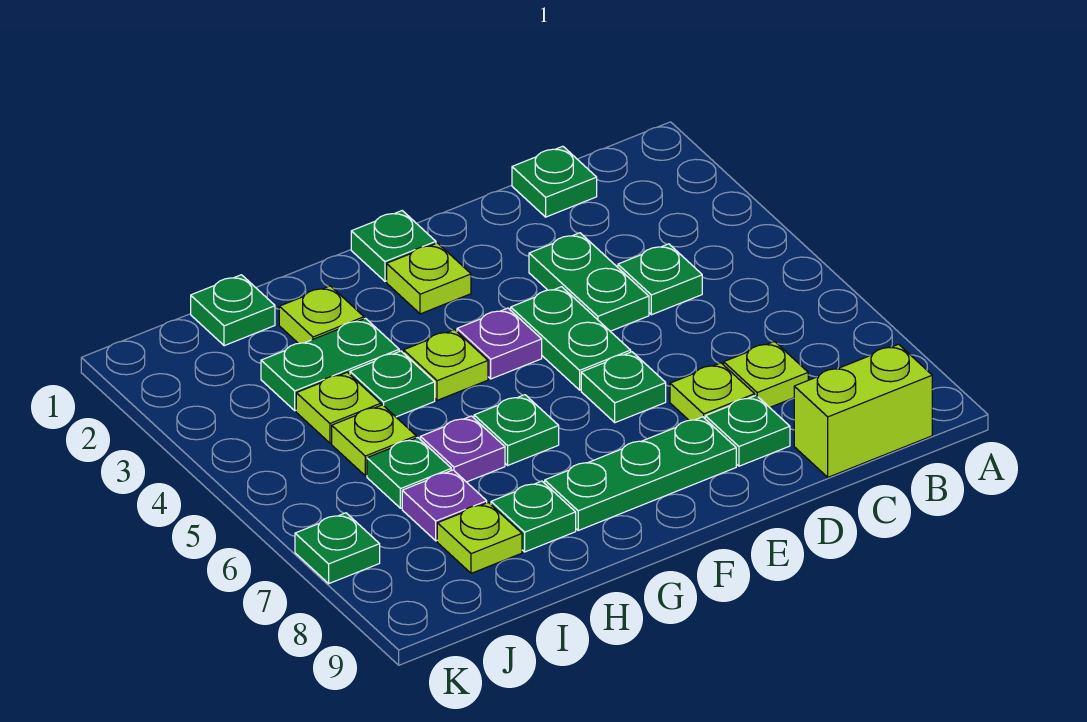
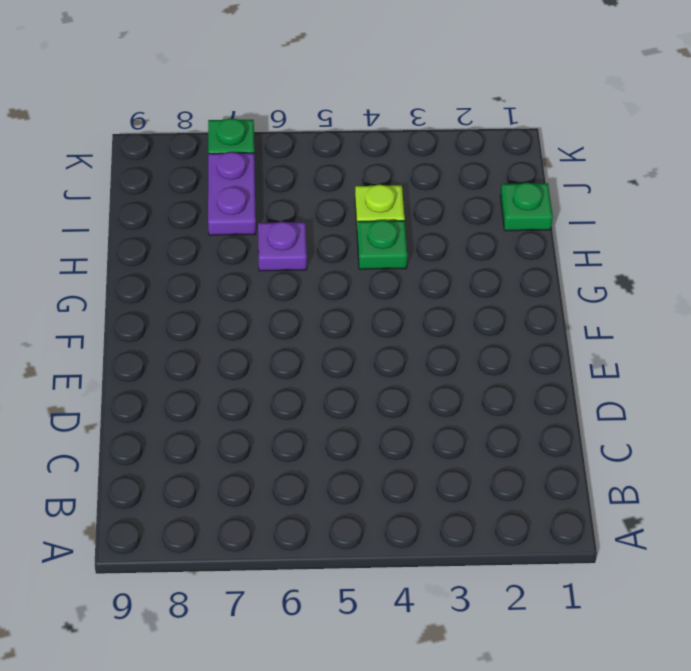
purple 1x2 plate [208,152,256,235] -> purple 1x1 plate [402,470,487,541]
none -> lime 1x2 brick [794,344,932,477]
none -> green 1x1 plate [512,146,597,217]
none -> green 1x1 plate [618,244,702,315]

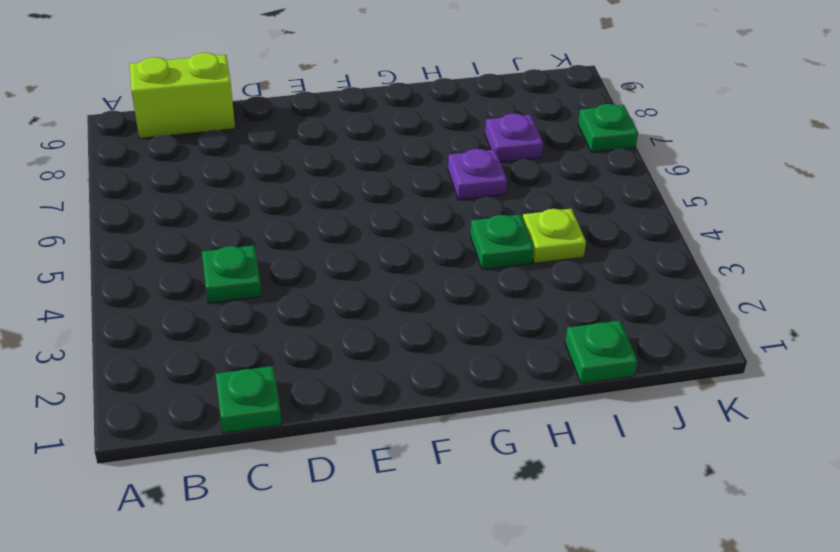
none -> lime 1x1 plate [724,342,808,407]
none -> green 1x2 plate [529,233,649,331]
none -> lime 1x1 plate [670,363,755,420]

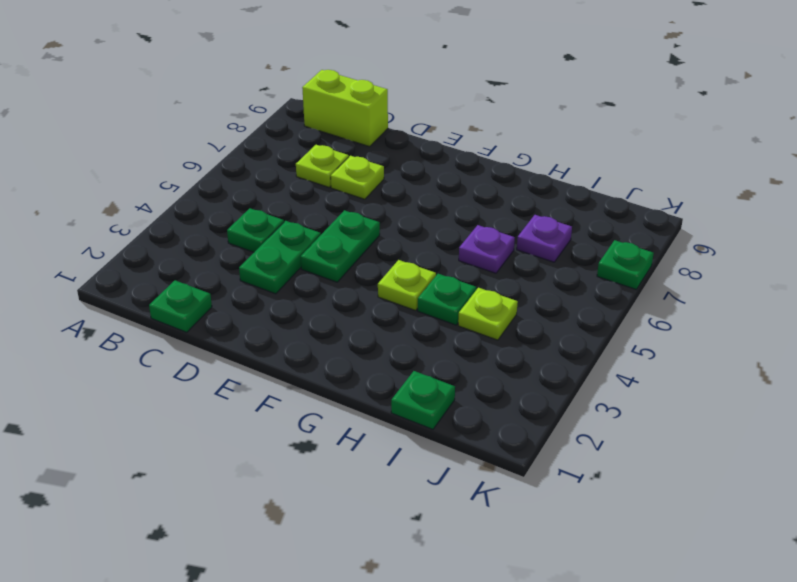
none -> green 1x1 plate [705,395,790,466]
none -> green 1x1 plate [581,352,666,423]
none -> green 1x3 plate [545,417,736,530]

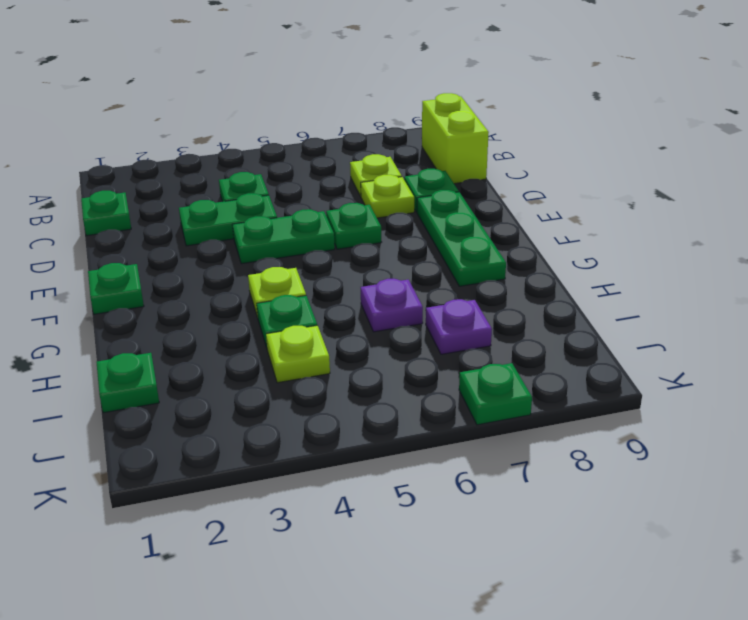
none -> lime 1x1 plate [387,243,471,314]
none -> purple 1x1 plate [457,308,542,379]
none -> green 1x1 plate [474,395,559,465]

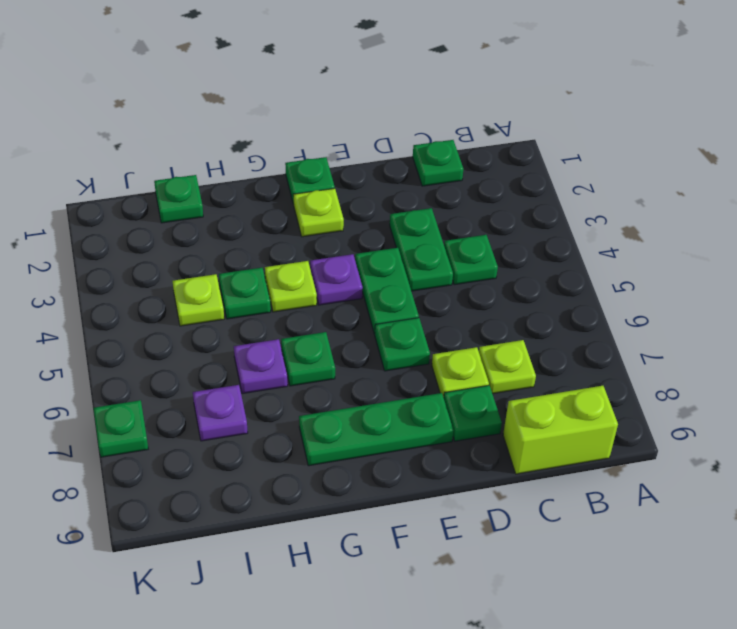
none -> lime 1x1 plate [279,286,364,343]
none -> green 1x2 plate [261,318,399,411]
none -> green 1x1 plate [491,481,576,552]

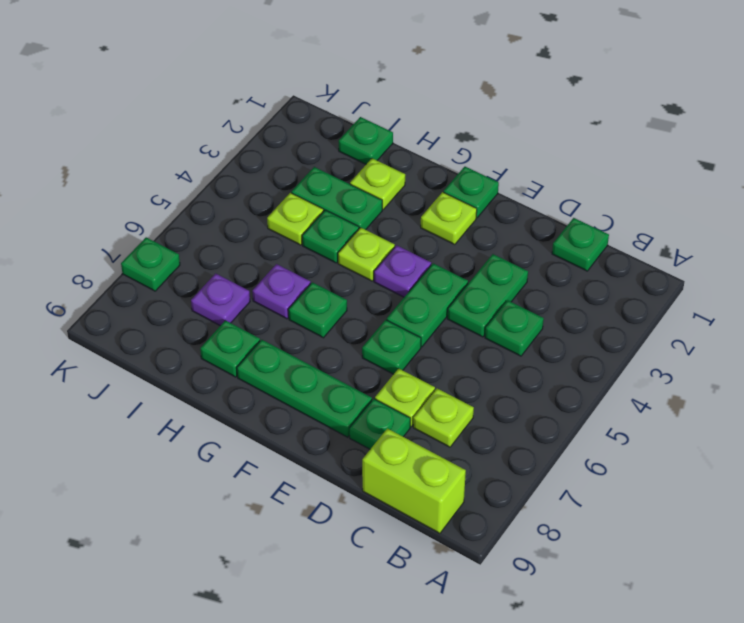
none -> lime 1x1 plate [332,405,416,476]
none -> green 1x1 plate [367,438,451,508]
none -> lime 1x1 plate [437,503,522,573]

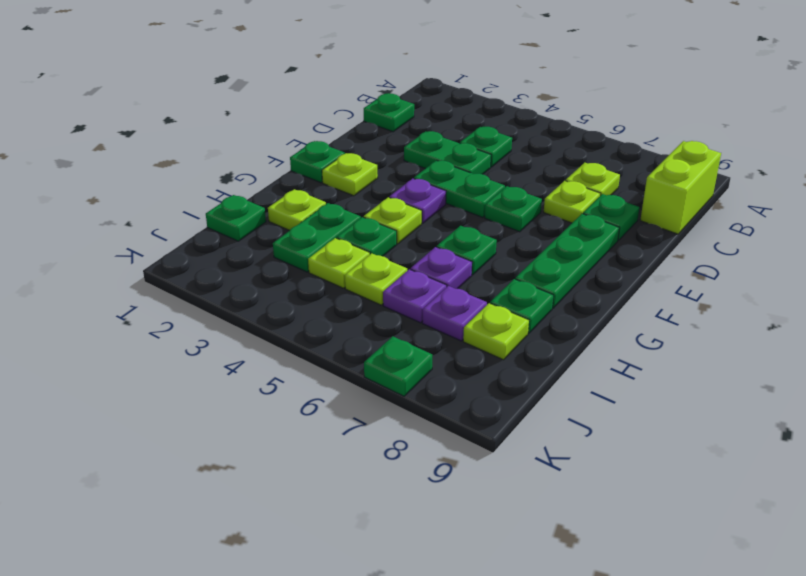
purple 1x1 plate [383,269,447,323] -> green 1x1 plate [367,438,451,508]

